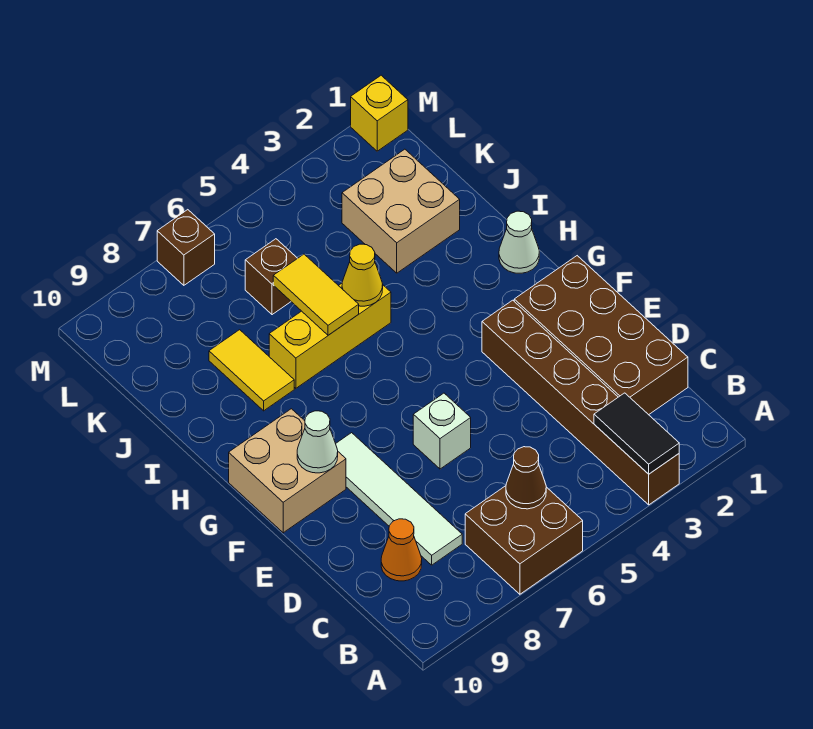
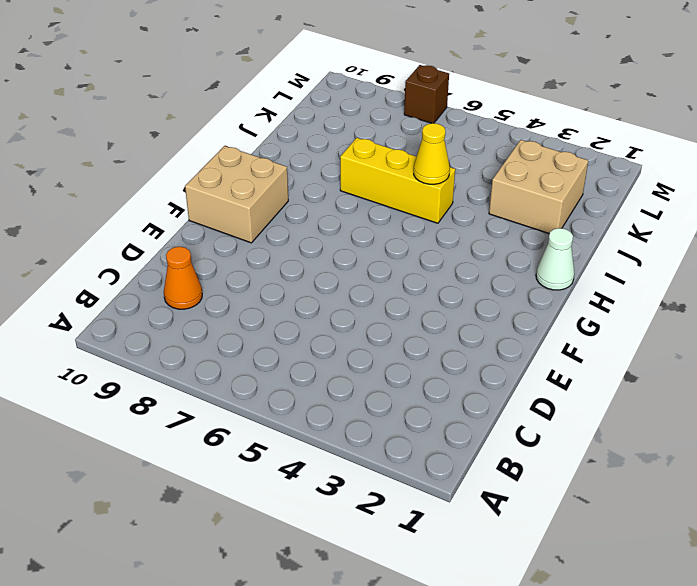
none -> brown 1x6 brick [482,300,679,505]
none -> brown 2x2 brick [465,486,583,594]
none -> brown 2x4 brick [514,256,688,415]

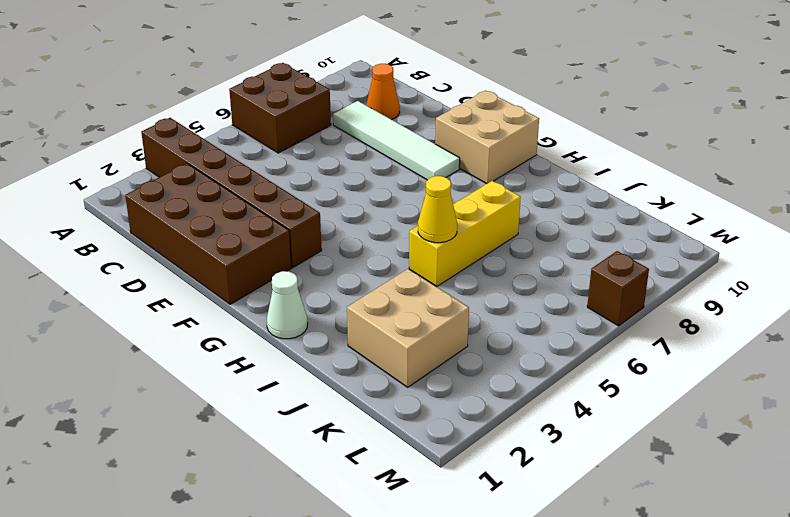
none -> white 1x1 brick [413,393,471,469]
none -> yellow 1x2 tile [209,330,294,411]
none -> brown 1x1 brick [245,239,297,315]

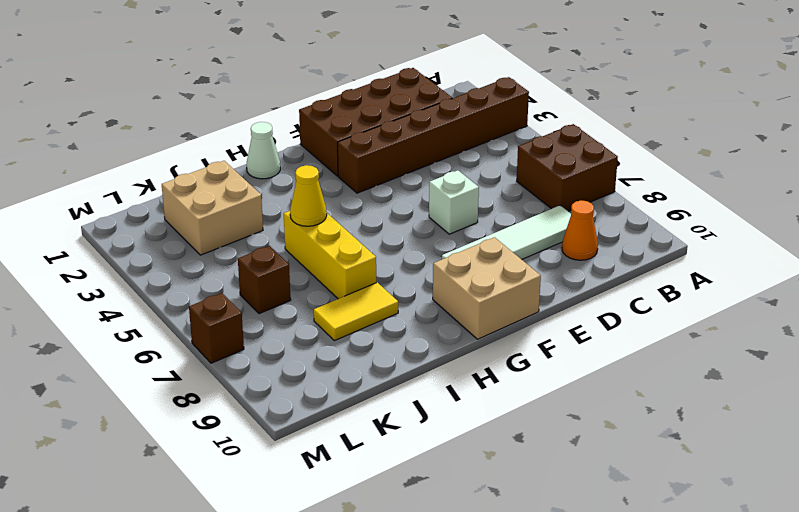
none -> yellow 1x1 brick [351,75,408,151]
none -> black 1x2 tile [594,393,679,474]
none -> brown 1x1 cone [506,447,546,509]

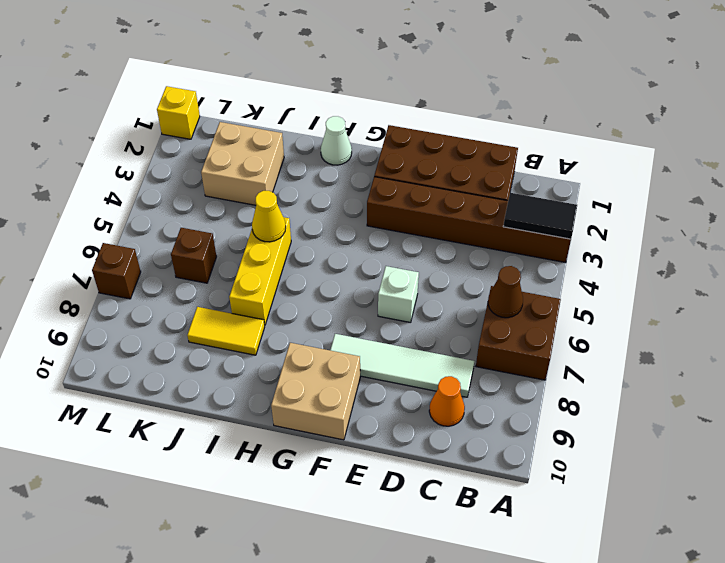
none -> white 1x1 cone [297,411,338,473]
none -> yellow 1x2 tile [273,254,359,335]

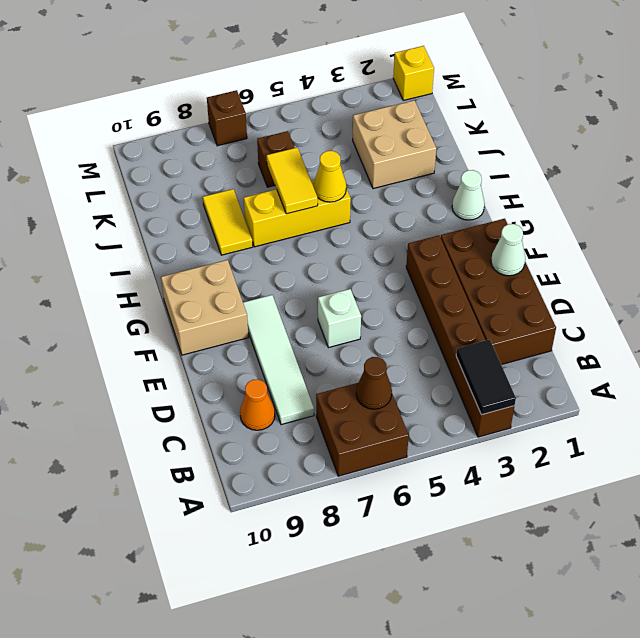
white 1x1 cone [491,224,525,276] -> white 1x1 cone moved to [297,411,338,473]

